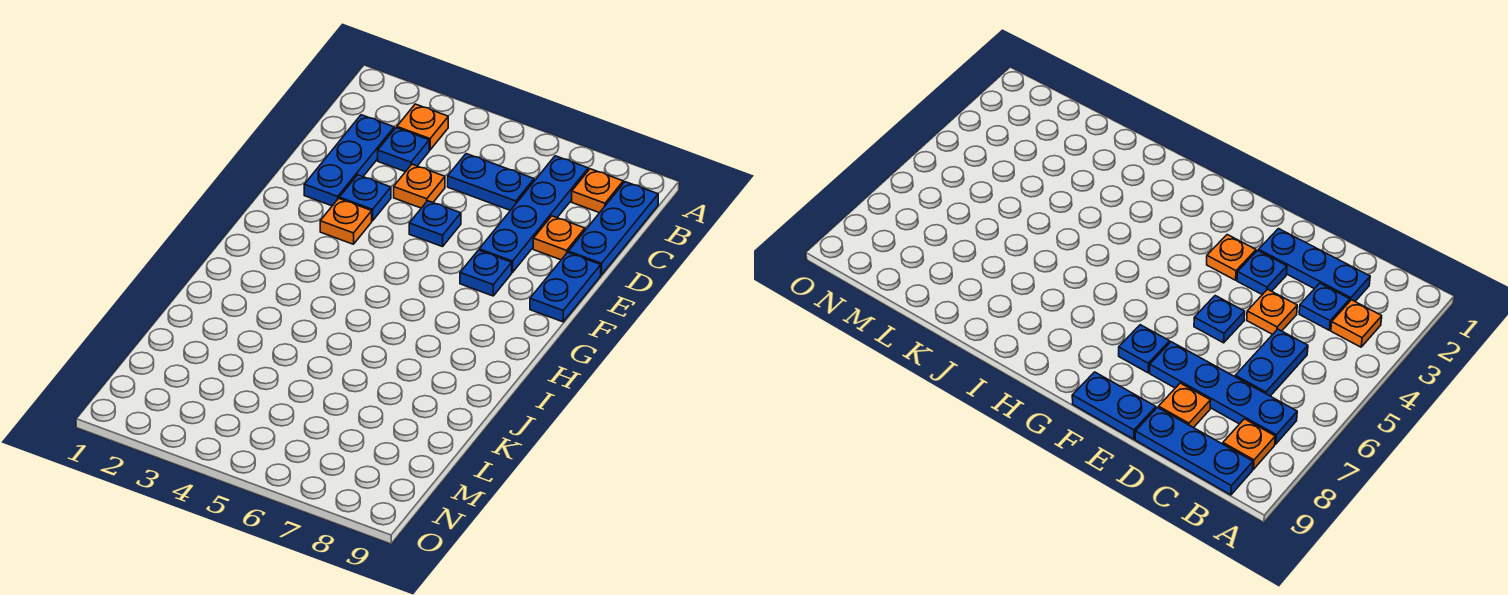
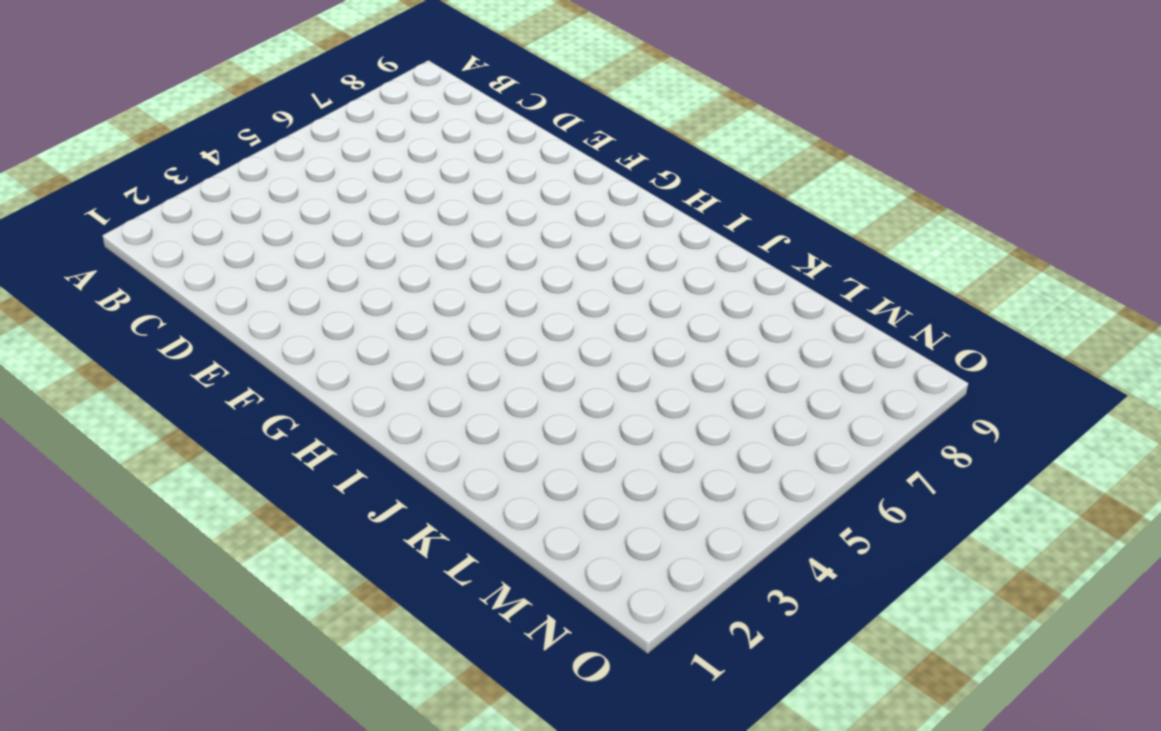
none -> orange 1x1 plate [397,104,448,150]
none -> blue 1x4 plate [479,156,588,272]
none -> orange 1x1 plate [572,169,623,213]

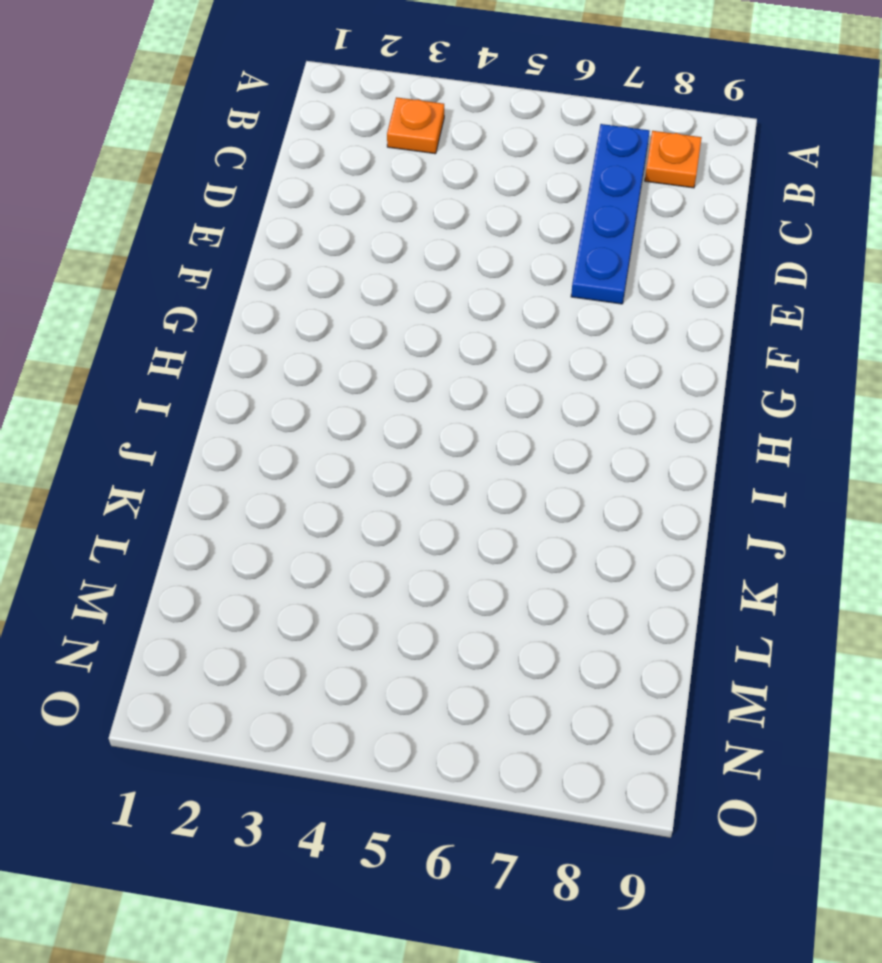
none -> blue 1x3 plate [568,182,658,275]
none -> blue 1x3 plate [304,115,394,206]
none -> blue 1x1 plate [378,128,429,172]

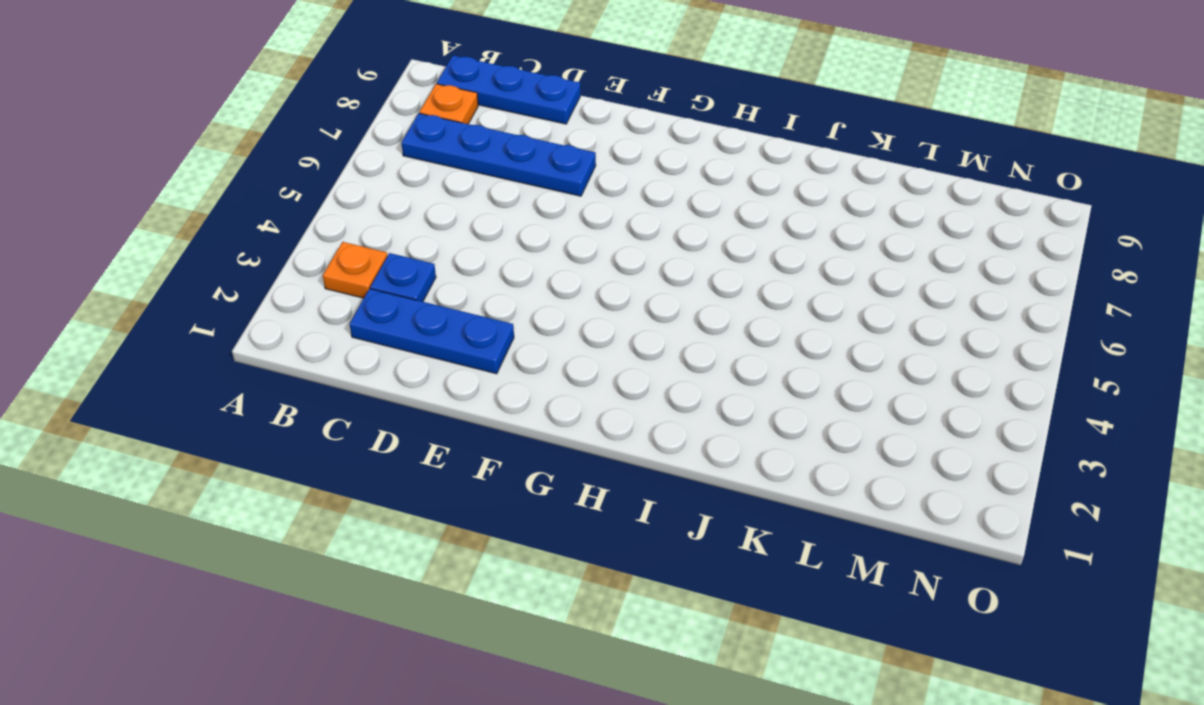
none -> blue 1x2 plate [448,154,534,210]
none -> orange 1x1 plate [394,164,445,208]
none -> orange 1x1 plate [533,216,585,260]

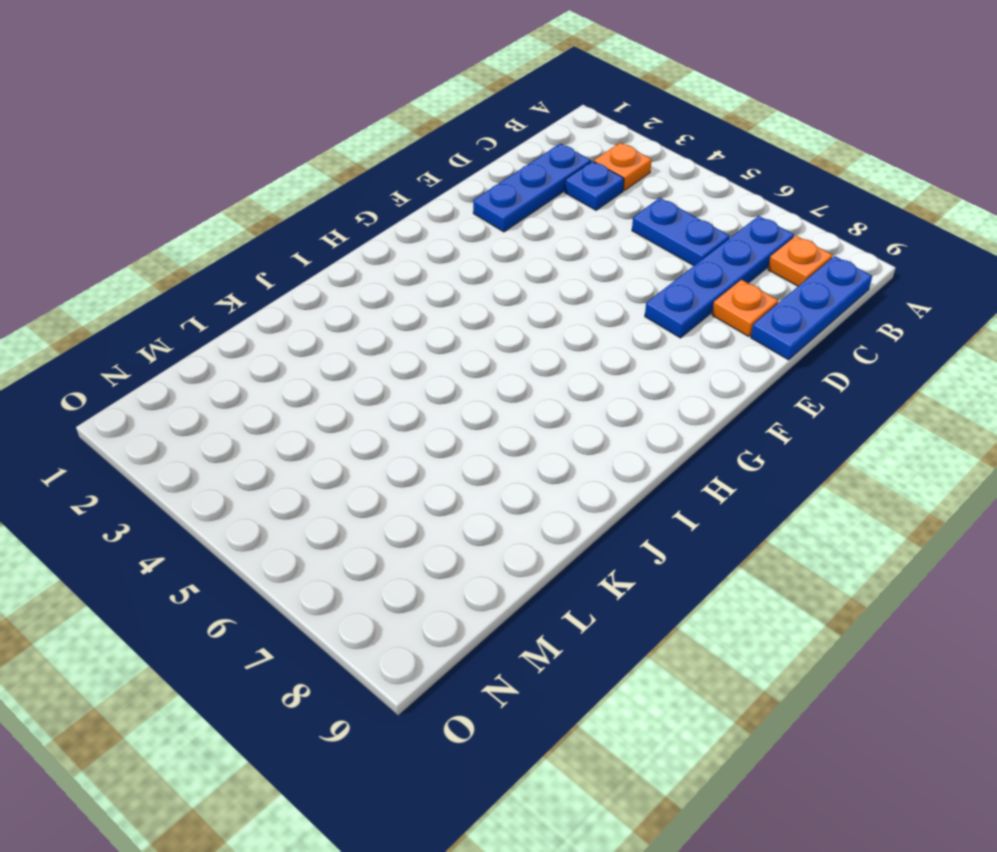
none -> orange 1x1 plate [394,164,445,208]
none -> blue 1x1 plate [339,175,391,221]
none -> blue 1x1 plate [409,201,461,247]

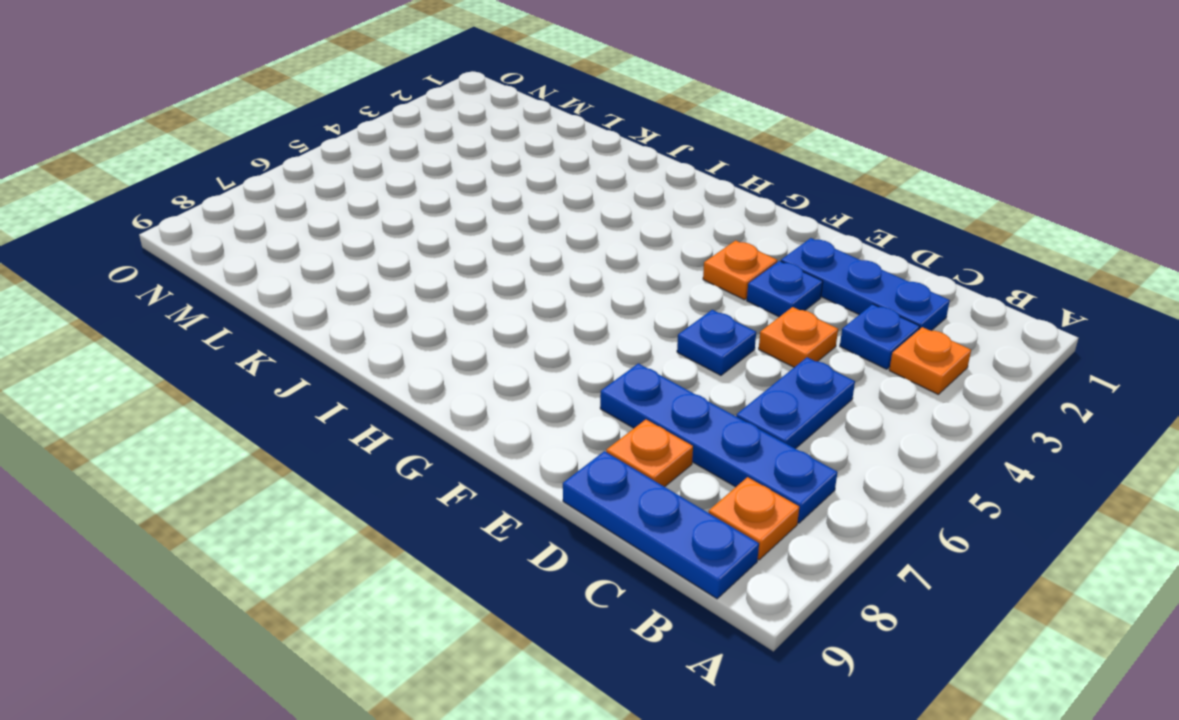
none -> blue 1x2 plate [530,252,601,322]
none -> blue 1x1 plate [460,250,512,296]

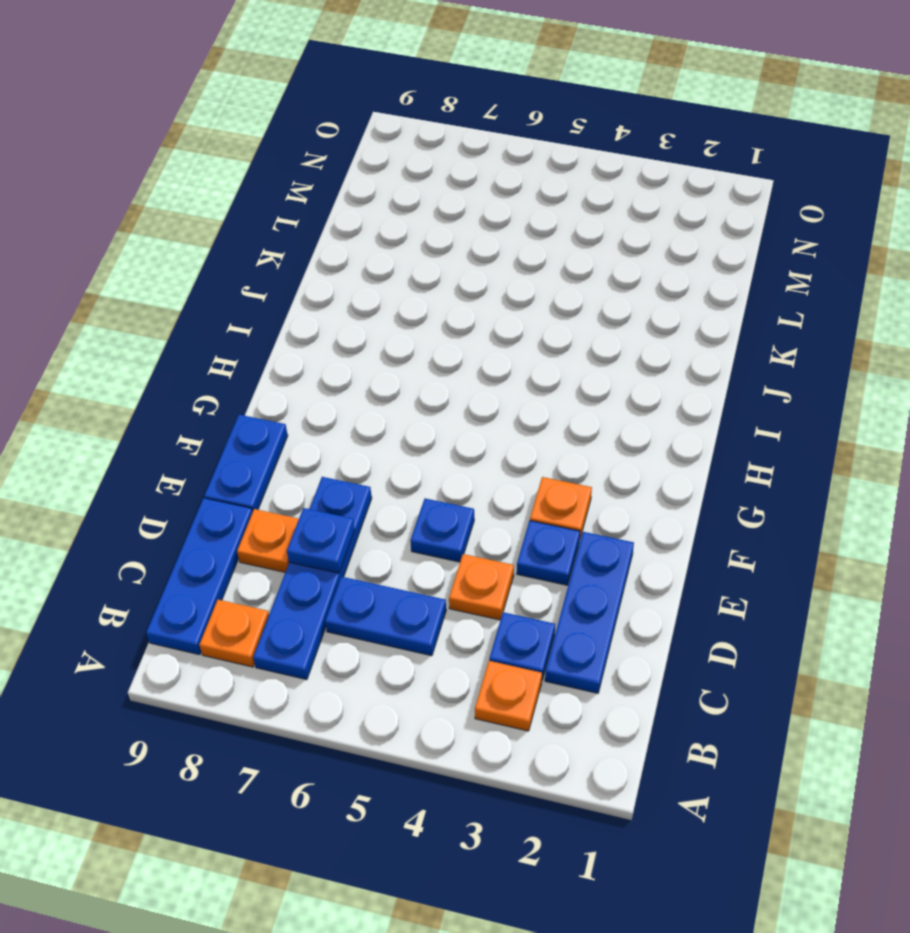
blue 1x1 plate [287,508,355,573] -> blue 1x1 plate moved to [460,250,512,296]

